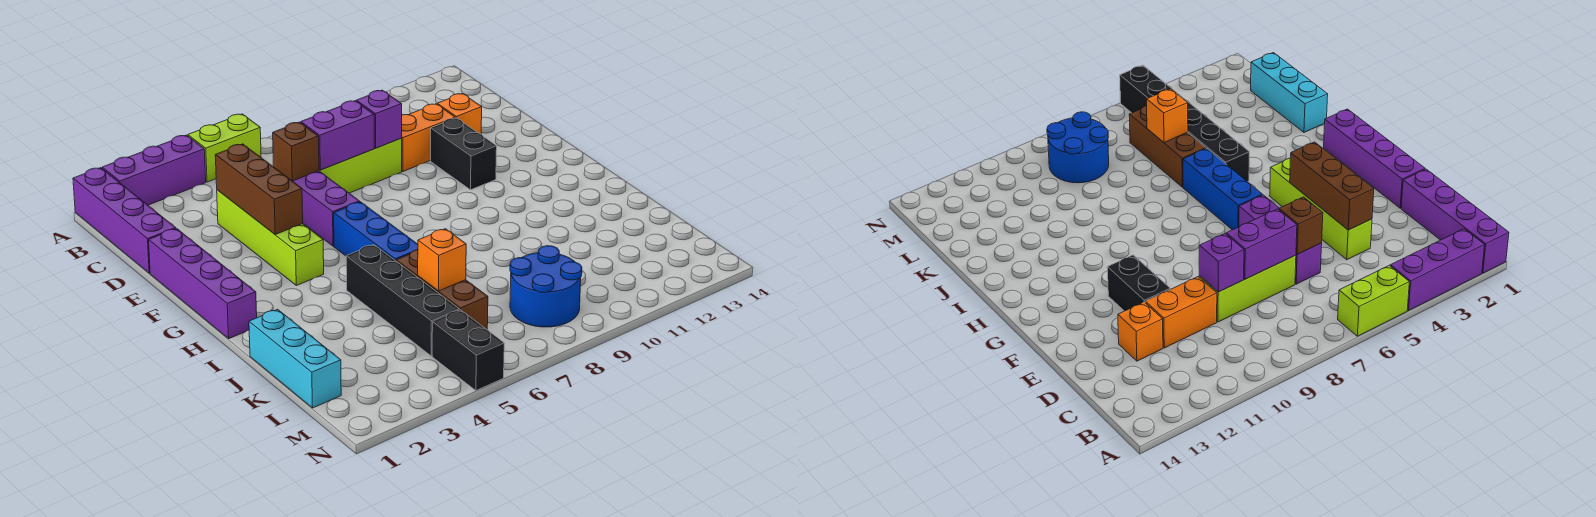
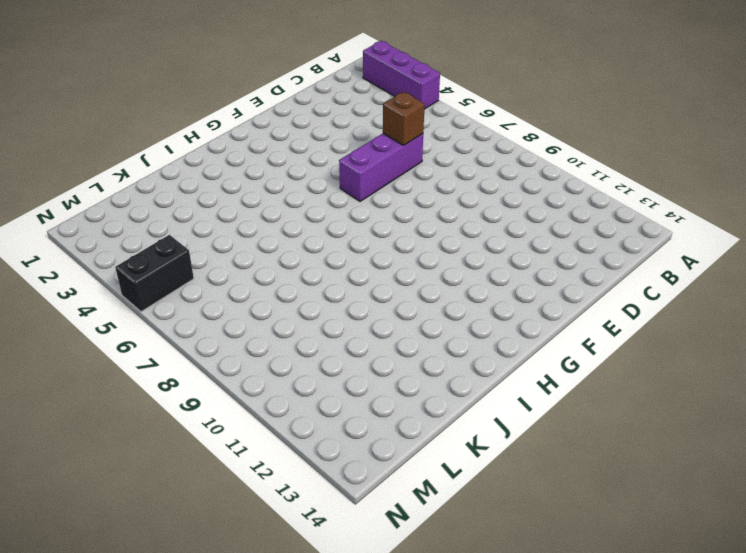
none -> purple 1x4 brick [73,168,176,273]
none -> lime 1x2 brick [188,114,261,182]
none -> lime 1x4 brick [217,190,324,285]

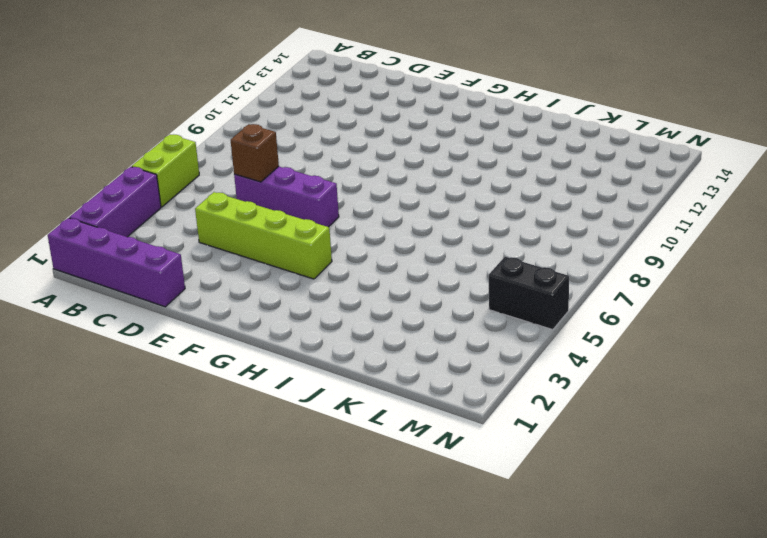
none -> lime 1x3 brick [319,138,402,193]
none -> orange 1x2 brick [402,104,455,171]
none -> orange 1x1 brick [437,94,482,134]

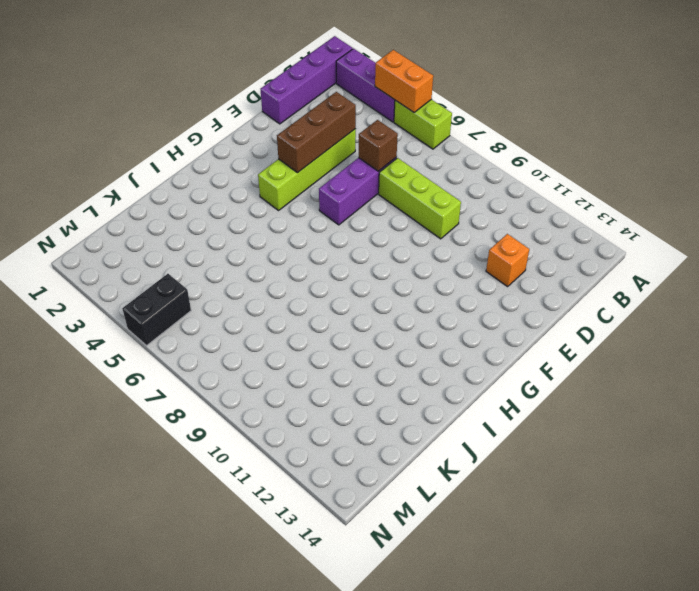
orange 1x2 brick [375,50,433,112] -> orange 1x2 brick moved to [402,104,455,171]
none -> purple 1x4 brick [149,228,257,339]
none -> black 1x2 brick [431,118,497,190]
none -> blue 1x3 brick [334,202,418,261]

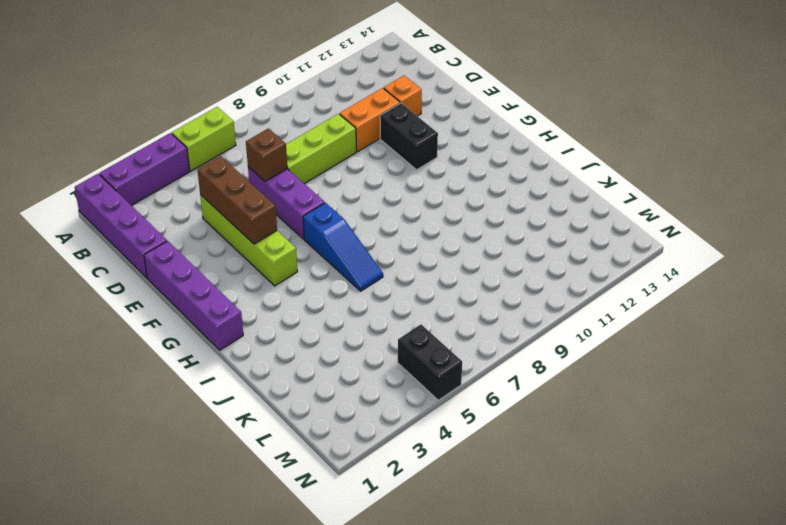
blue 1x3 slope [303,203,383,291] -> blue 1x3 brick [334,202,418,261]
none -> black 1x4 brick [346,244,459,356]
none -> cyan 1x3 brick [249,309,341,408]
none -> brown 1x3 brick [396,250,488,329]

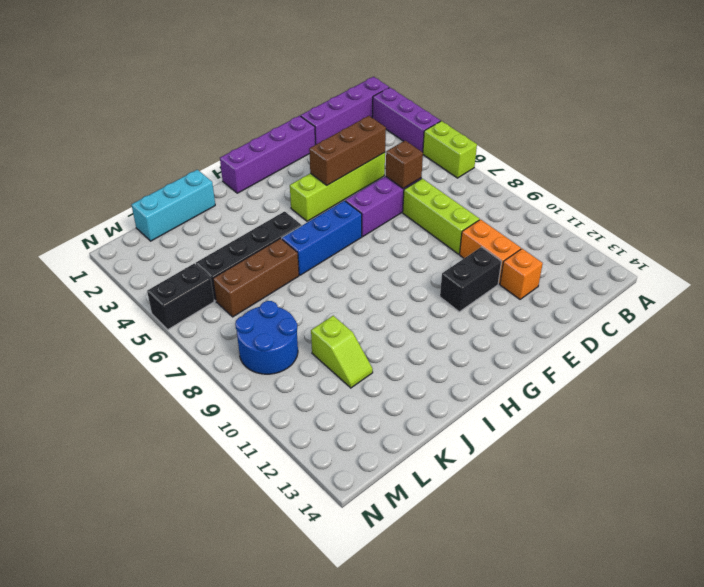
lime 1x2 slope [311,316,373,388] -> none
none -> purple 1x2 brick [301,101,374,170]
none -> purple 1x1 brick [356,90,402,148]
none -> orange 1x1 brick [418,229,466,291]

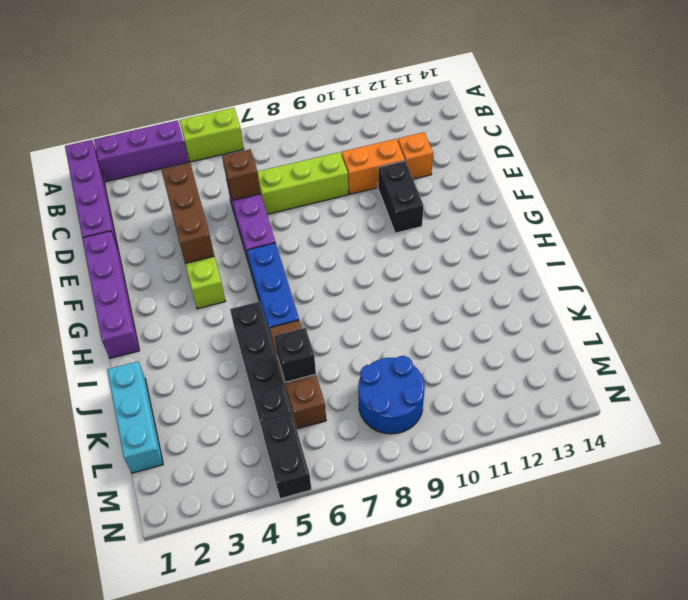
black 1x1 brick [274,328,316,382] -> orange 1x1 brick [418,229,466,291]
none -> purple 1x2 brick [301,101,374,170]
none -> purple 1x1 brick [356,90,402,148]

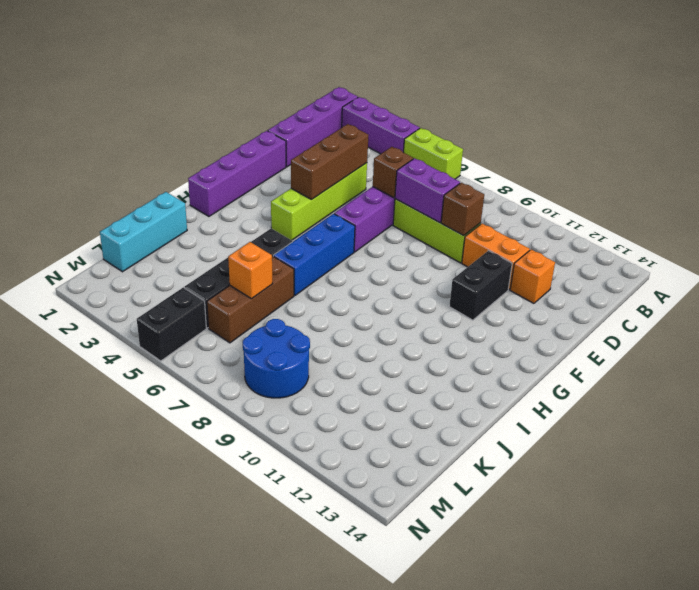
brown 1x1 brick [441,183,484,236] -> purple 1x1 brick [356,90,402,148]

